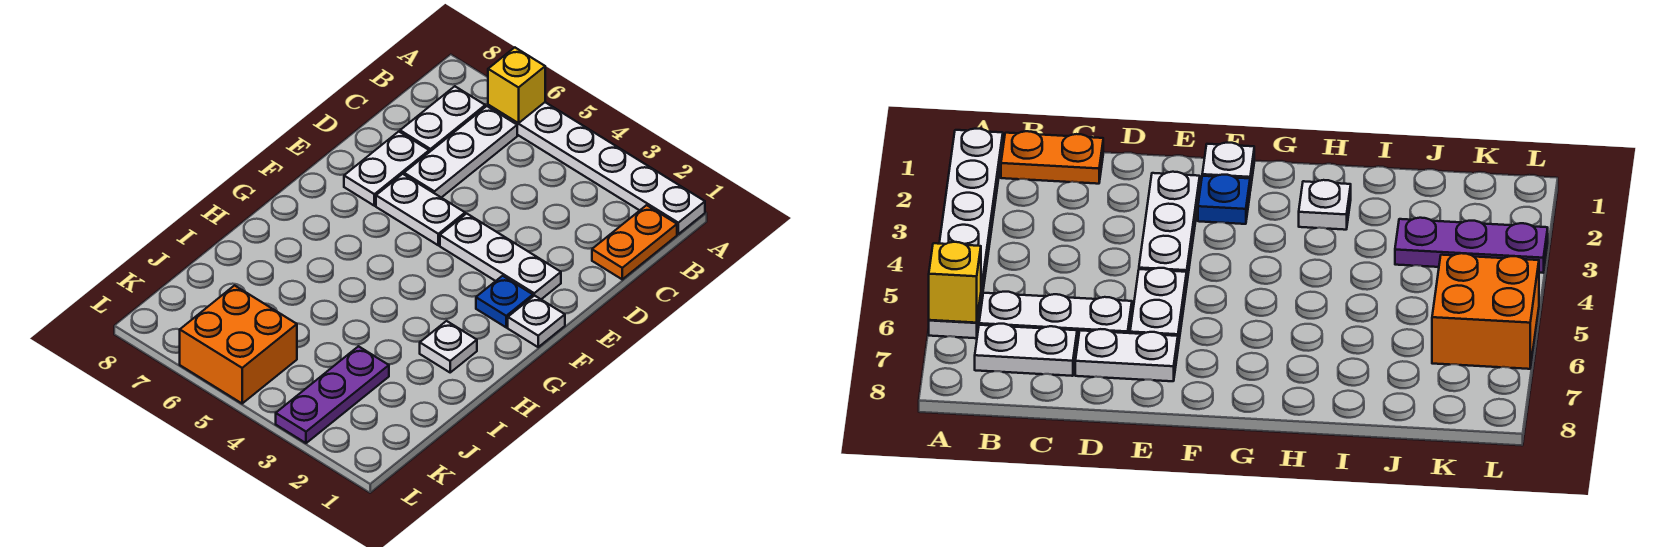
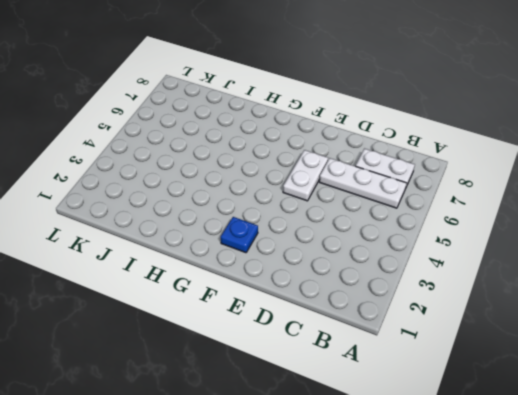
none -> white 1x6 plate [488,102,705,234]
none -> orange 1x2 plate [592,205,677,279]
none -> white 1x2 plate [344,132,429,206]

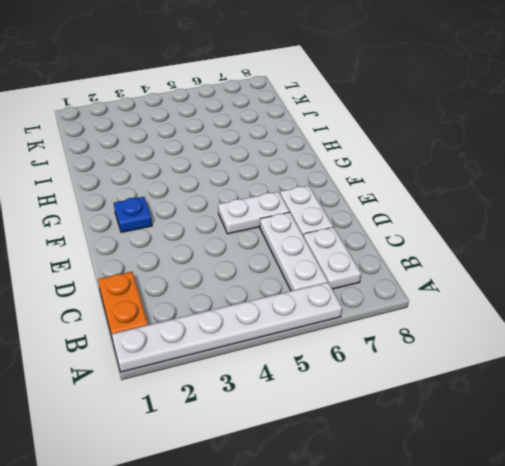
none -> white 1x3 plate [440,214,561,299]
none -> white 1x1 plate [508,295,565,347]
none -> white 1x1 plate [420,321,477,372]

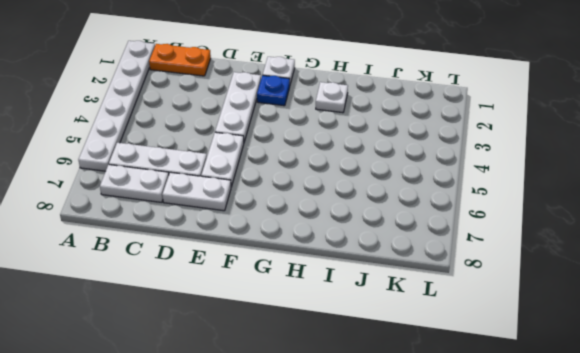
none -> purple 1x3 plate [276,346,389,443]
none -> orange 2x2 brick [180,285,297,403]
none -> yellow 1x1 brick [488,48,545,123]

